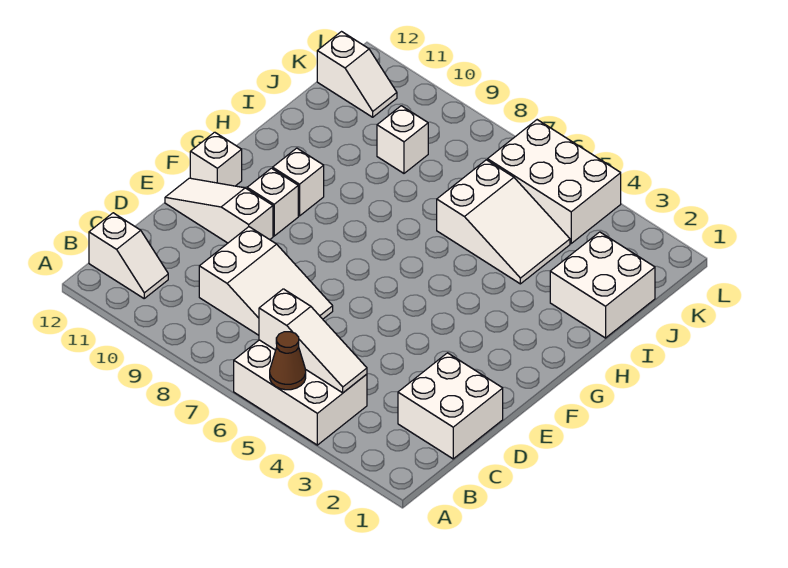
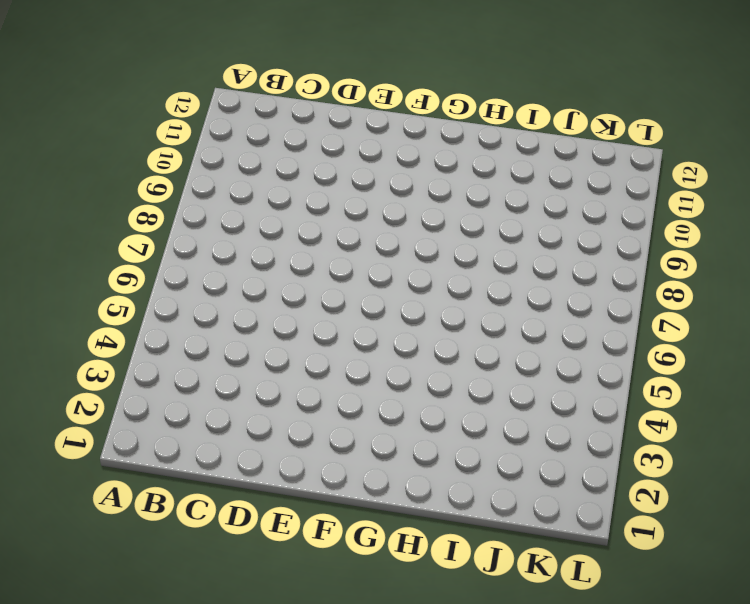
none -> white 2x3 brick [234,340,367,445]
none -> white 1x2 slope [89,213,168,298]
none -> white 2x2 brick [398,353,503,459]

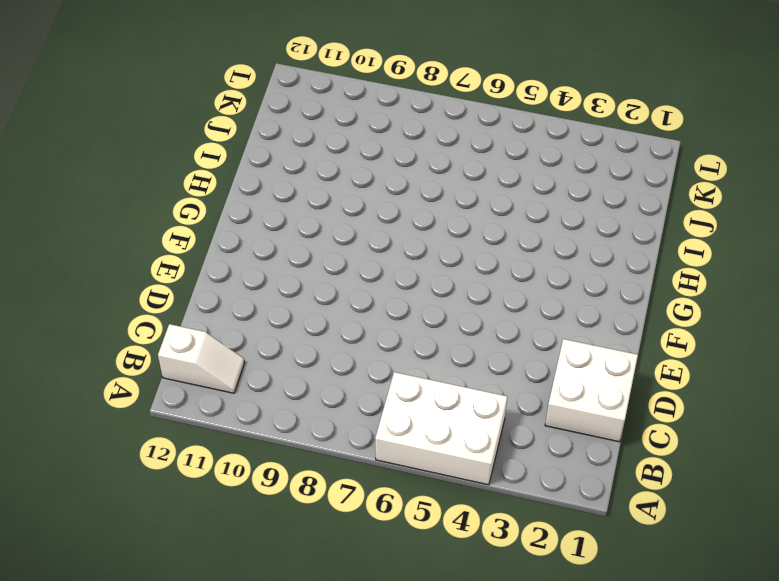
none -> white 2x3 slope [199,227,333,335]
none -> white 1x3 slope [165,178,273,243]
none -> white 1x1 brick [247,168,298,236]

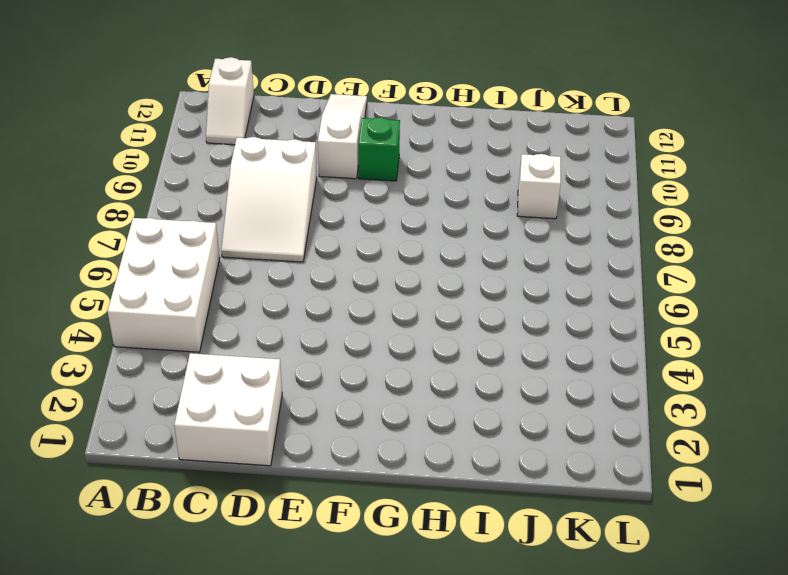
green 1x1 brick [358,117,400,181] -> white 1x1 brick [247,168,298,236]
none -> white 1x1 brick [190,132,242,186]
none -> white 1x1 brick [273,148,324,216]
none -> white 2x2 brick [550,232,655,338]

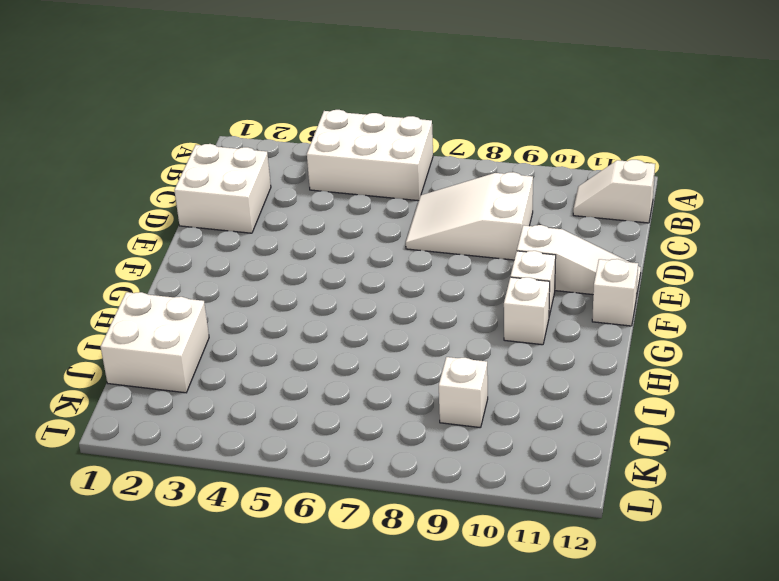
none -> white 2x3 slope [437,160,570,284]
none -> white 2x3 brick [488,120,621,243]
none -> white 1x2 slope [317,32,397,117]

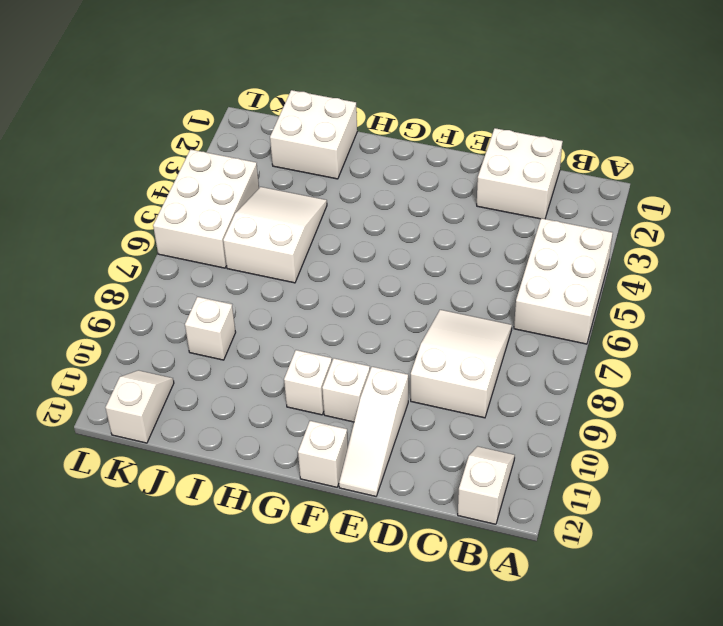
none -> brown 1x1 cone [270,332,306,390]
none -> white 1x3 slope [259,289,367,393]

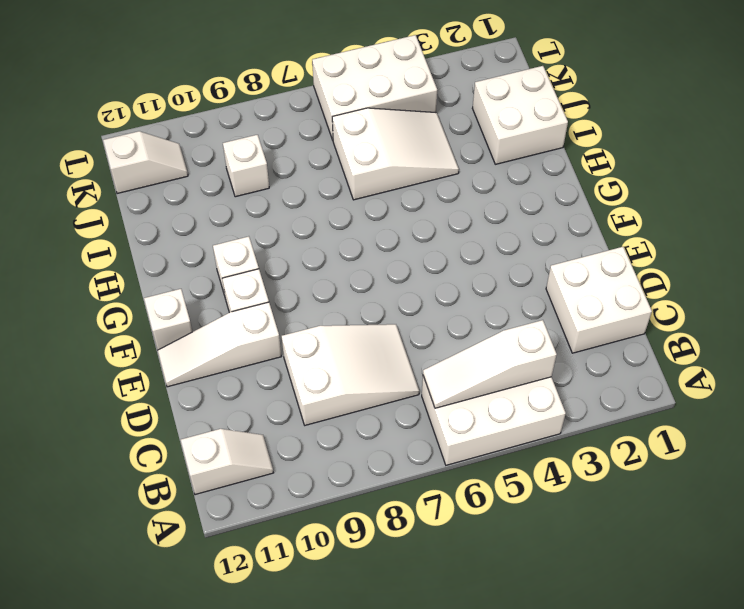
white 1x3 slope [423,320,557,408] -> white 1x3 slope turned to [259,289,367,393]
none -> brown 1x1 cone [270,332,306,390]

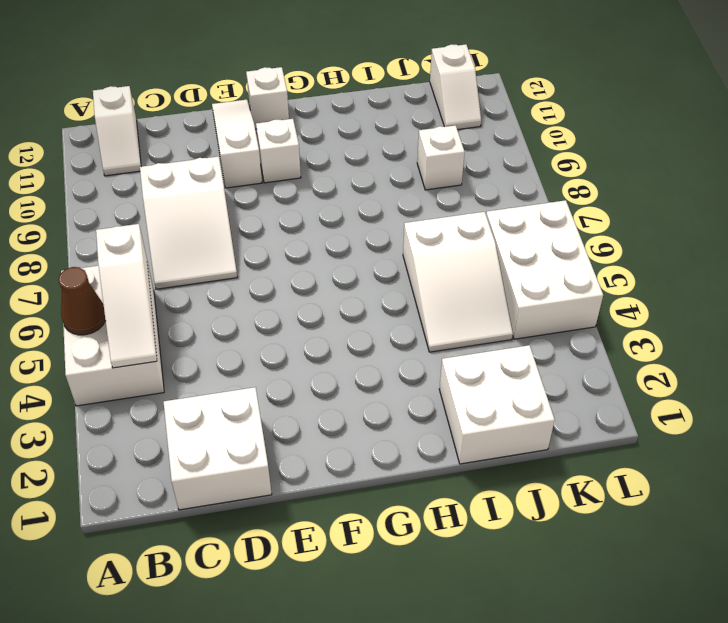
none -> white 1x1 brick [273,148,324,216]

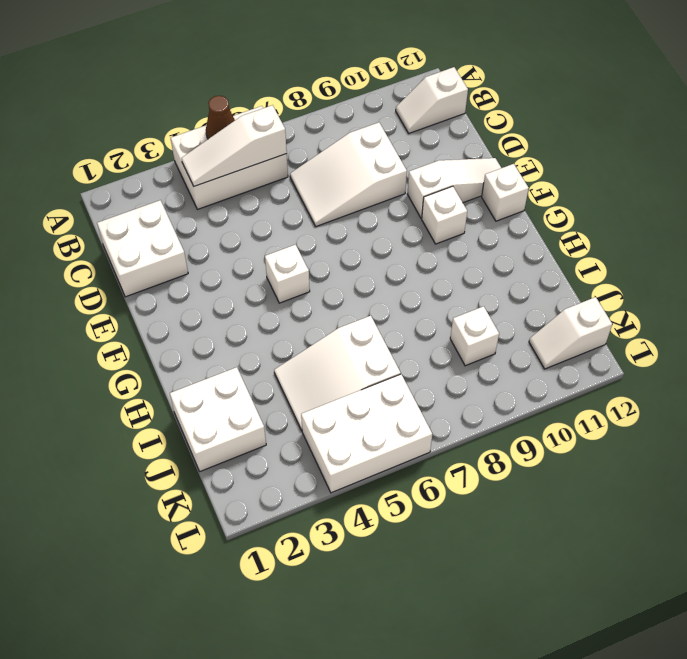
white 1x1 brick [265,245,310,303] -> white 1x1 brick moved to [273,148,324,216]

